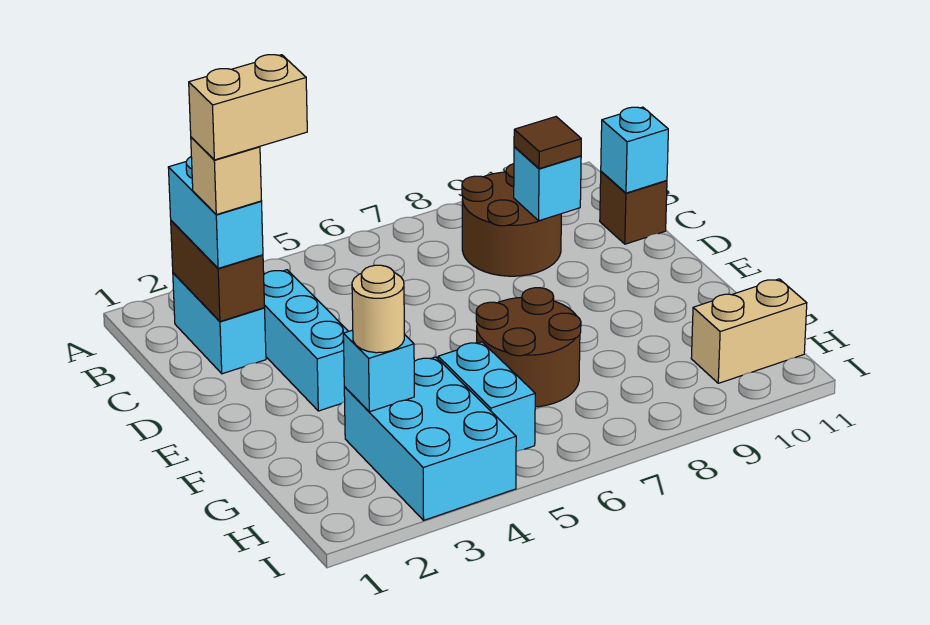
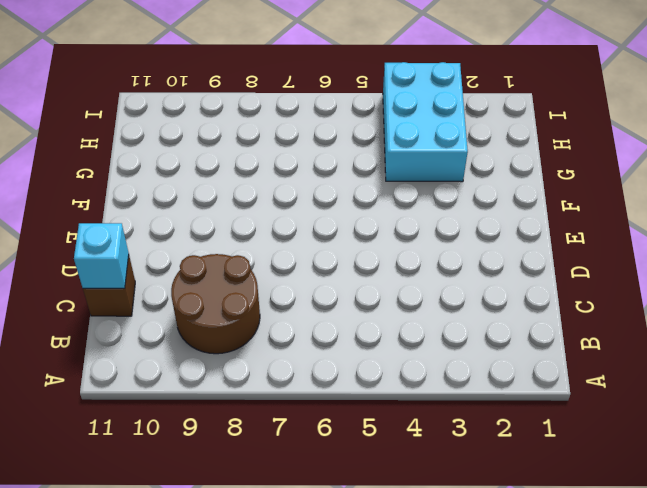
none -> cyan 1x2 brick [173,273,266,374]
none -> cyan 1x3 brick [264,270,348,411]
none -> brown 2x2 round brick [476,288,581,407]

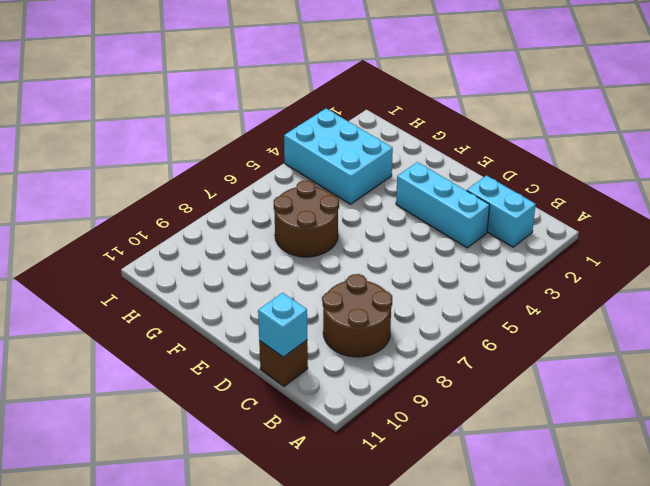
none -> cyan 1x2 brick [438,342,535,452]
none -> tan 1x2 brick [691,279,807,383]
none -> brown 1x2 brick [171,221,265,321]

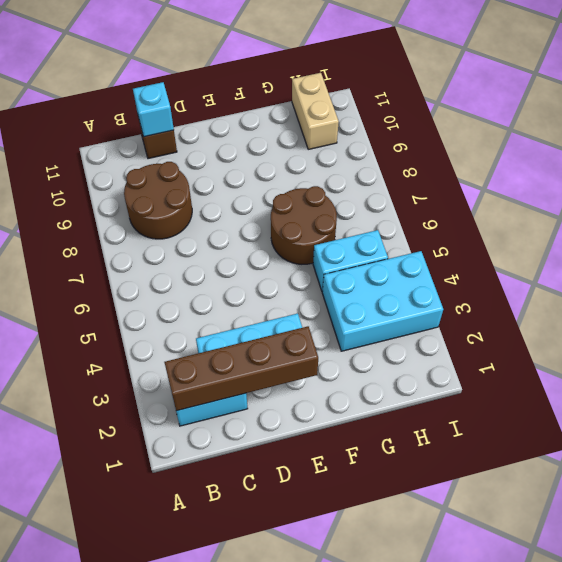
brown 1x4 brick [164,326,318,411] -> brown 1x2 brick [171,221,265,321]
none -> cyan 1x1 brick [514,147,581,221]
none -> cyan 1x1 brick [343,330,414,412]
none -> cyan 1x2 brick [168,157,263,268]

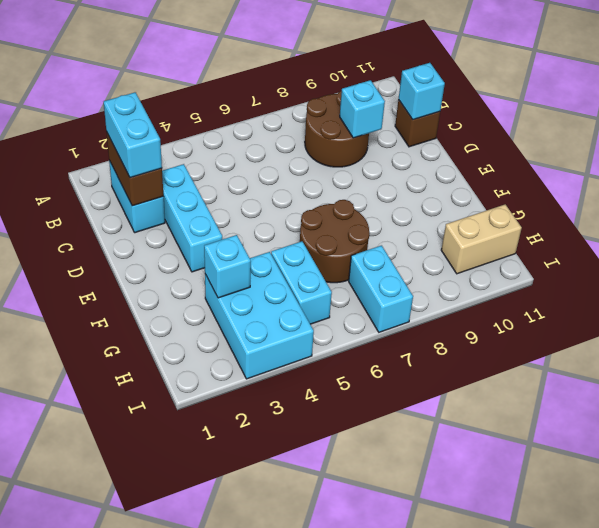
cyan 1x2 brick [349,246,413,332] -> none
none -> brown 1x1 tile [514,117,581,169]
none -> tan 1x1 round brick [352,265,404,353]
none -> tan 1x1 brick [191,137,262,215]

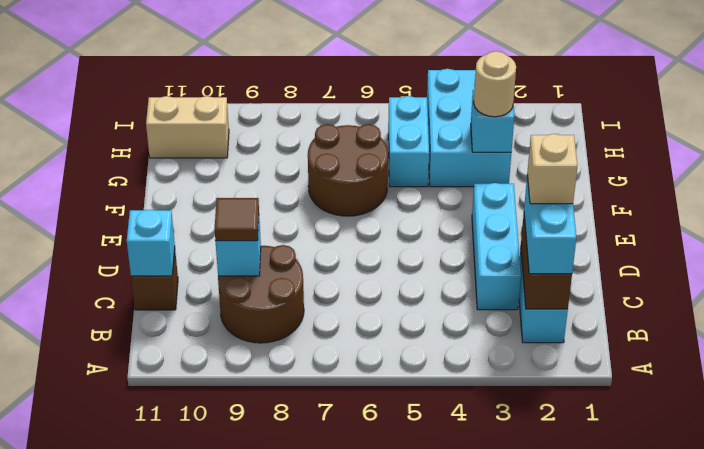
none -> tan 1x2 brick [189,55,307,160]

